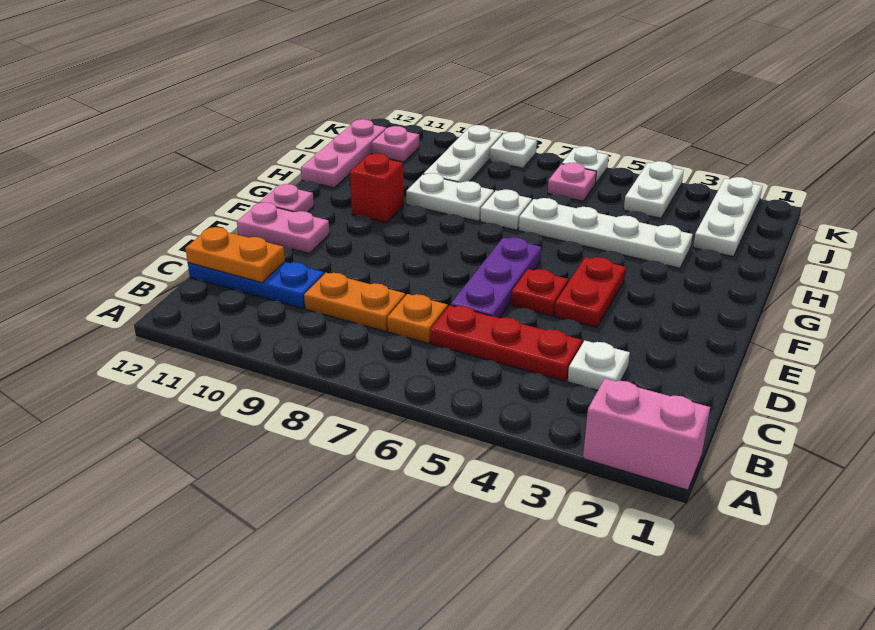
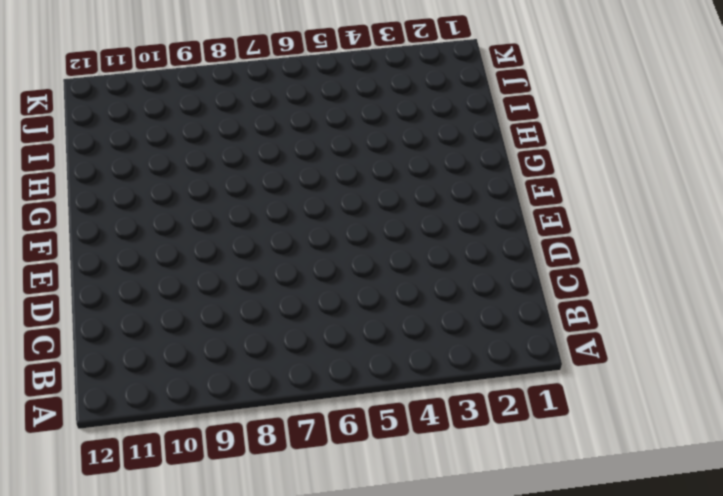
none -> pink 1x2 brick [583,378,710,490]
none -> white 1x1 plate [568,341,630,390]
none -> red 1x3 plate [431,305,582,381]

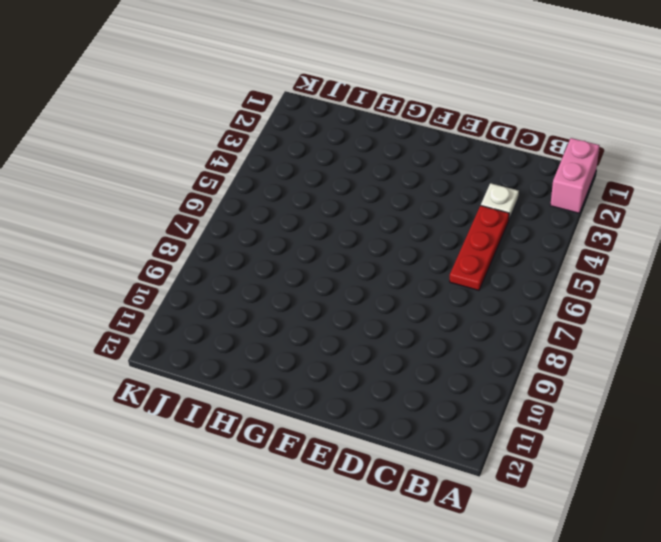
none -> orange 1x1 plate [387,294,448,343]
none -> orange 1x2 plate [304,273,405,331]
none -> blue 1x3 plate [188,262,324,309]

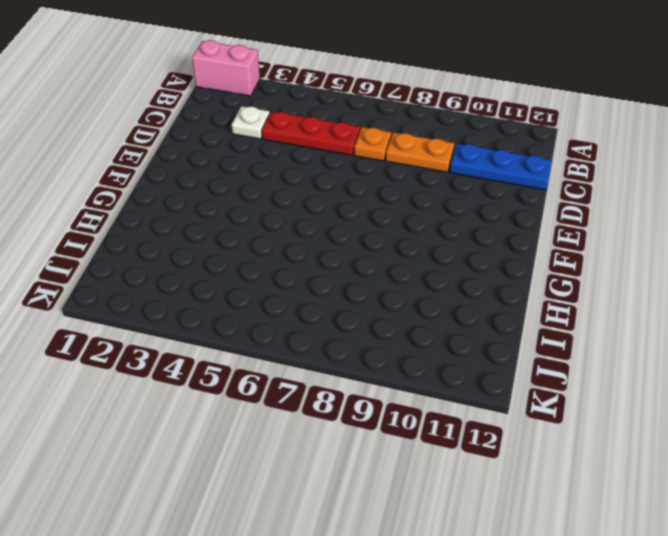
none -> purple 1x3 plate [451,237,541,318]
none -> red 1x2 plate [555,257,626,328]
none -> red 1x1 plate [511,269,568,316]

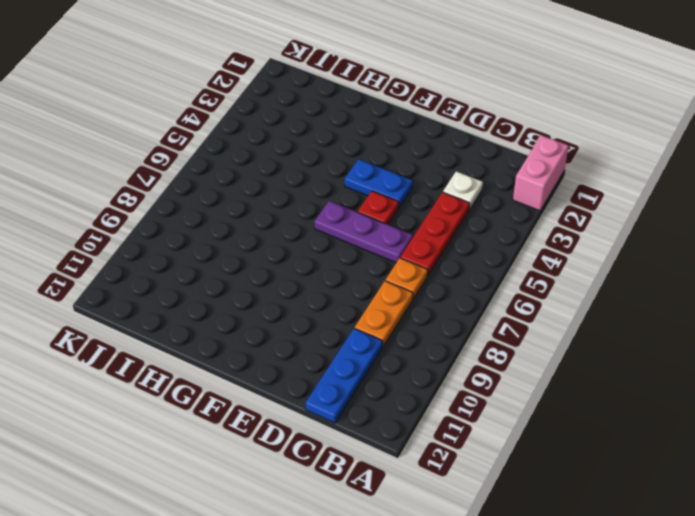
blue 1x2 plate [345,159,413,208] -> red 1x2 plate [555,257,626,328]
none -> pink 1x2 plate [237,202,329,254]
none -> pink 1x1 plate [259,184,314,212]
none -> red 1x1 brick [350,154,404,223]

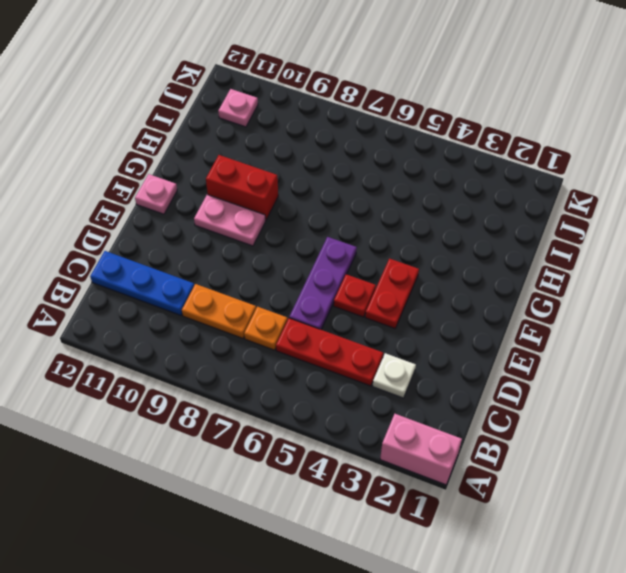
pink 1x2 plate [194,195,266,246] -> pink 1x2 plate moved to [237,202,329,254]
red 1x2 brick [206,155,278,220] -> red 1x1 brick [350,154,404,223]
none -> white 1x4 plate [519,198,693,268]
none -> white 1x1 plate [480,190,532,230]
none -> white 1x2 plate [406,173,494,221]

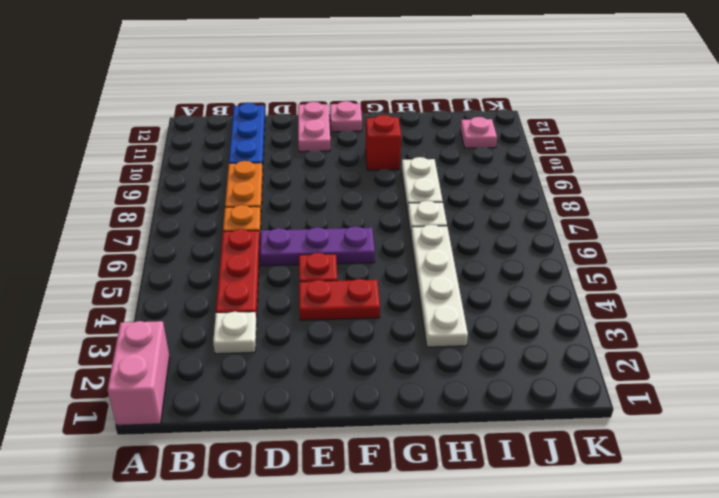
none -> pink 1x3 plate [301,119,386,188]
none -> white 1x3 plate [693,177,762,257]
none -> white 1x3 plate [424,125,502,183]

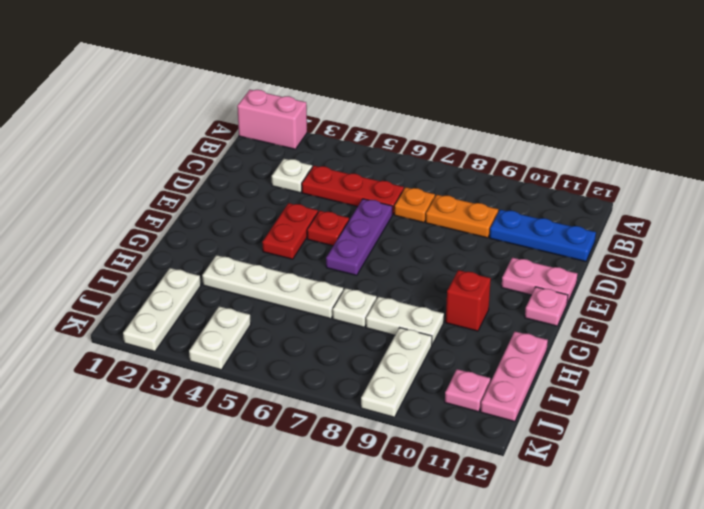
none -> pink 1x1 plate [548,163,596,201]
none -> white 1x1 plate [562,146,609,184]
none -> white 1x1 plate [490,132,537,168]

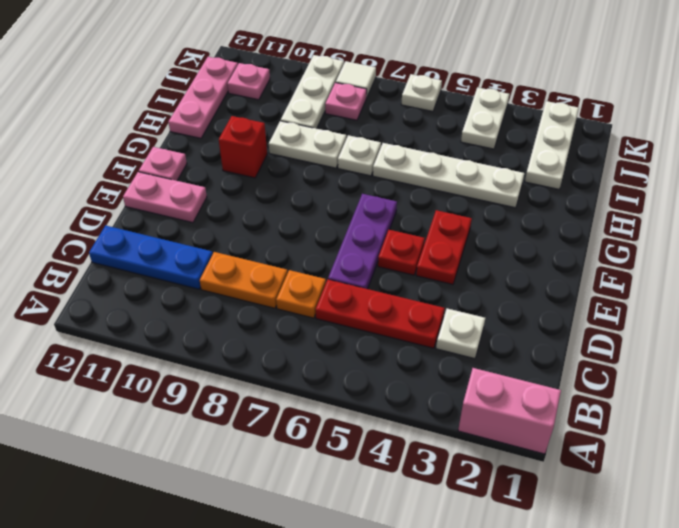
pink 1x1 plate [325,83,367,120] -> pink 1x1 plate moved to [548,163,596,201]
white 1x1 tile [336,61,376,98] -> white 1x1 plate [490,132,537,168]
none -> orange 1x2 plate [185,227,285,283]

